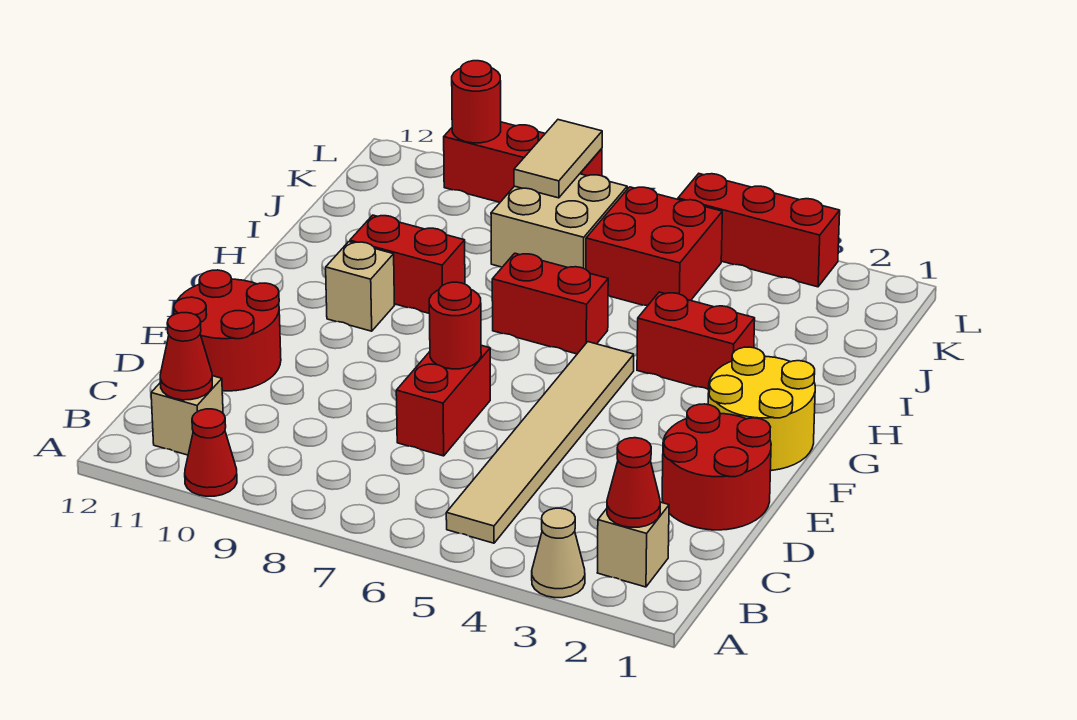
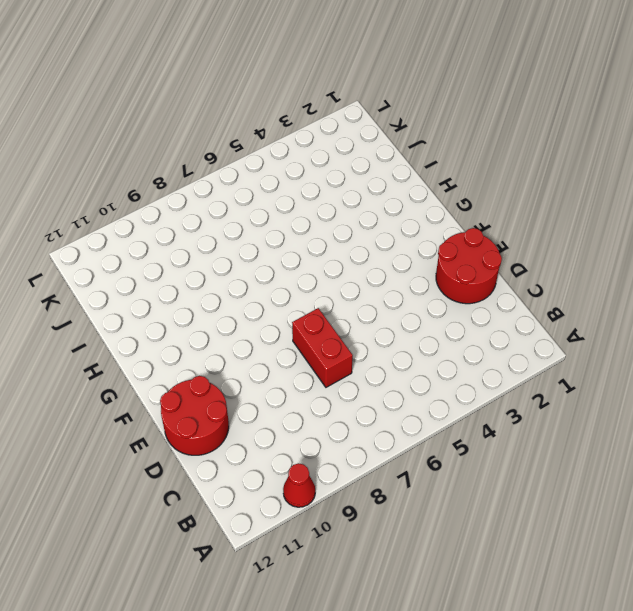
none -> tan 1x1 cone [532,508,585,598]
none -> tan 1x1 brick [597,502,669,587]
none -> tan 1x6 tile [446,342,634,543]

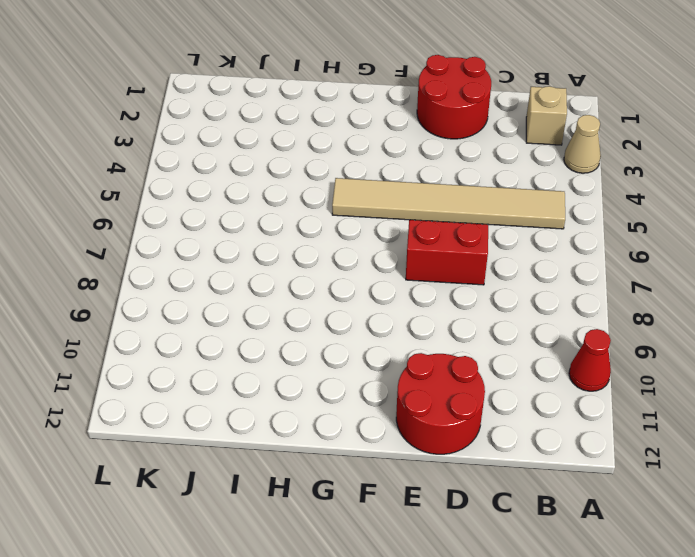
none -> tan 1x1 brick [151,376,223,455]
none -> yellow 2x2 round brick [708,347,815,471]
none -> tan 1x1 brick [326,242,395,331]

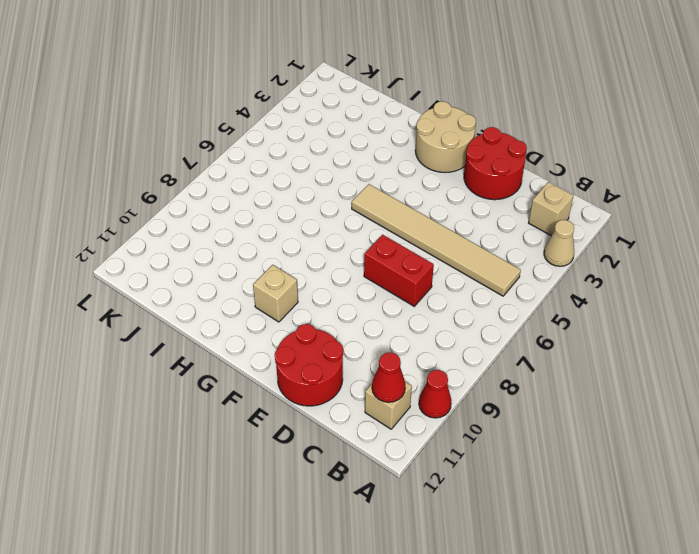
tan 2x2 round brick [415,101,476,172] -> yellow 2x2 round brick [708,347,815,471]
none -> red 1x2 brick [637,292,755,389]
none -> red 1x2 brick [492,253,608,354]
none -> red 1x2 brick [350,215,465,313]

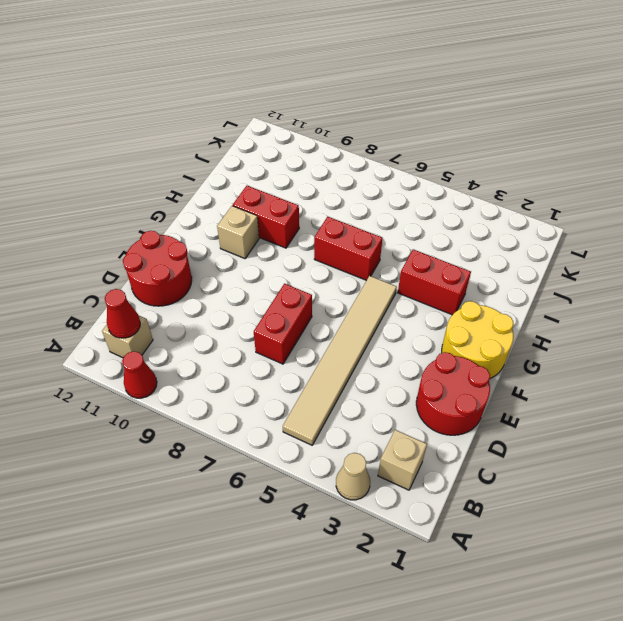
none -> red 2x2 brick [586,187,722,306]
none -> tan 2x2 brick [491,174,627,269]
none -> red 1x3 brick [678,174,840,287]

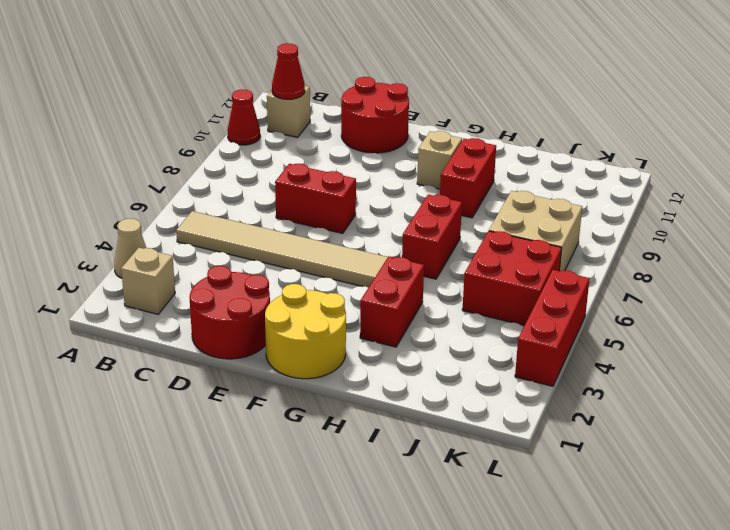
none -> red 1x3 brick [444,122,602,202]
none -> red 1x1 cone [607,438,660,527]
none -> red 1x1 round brick [429,282,481,369]

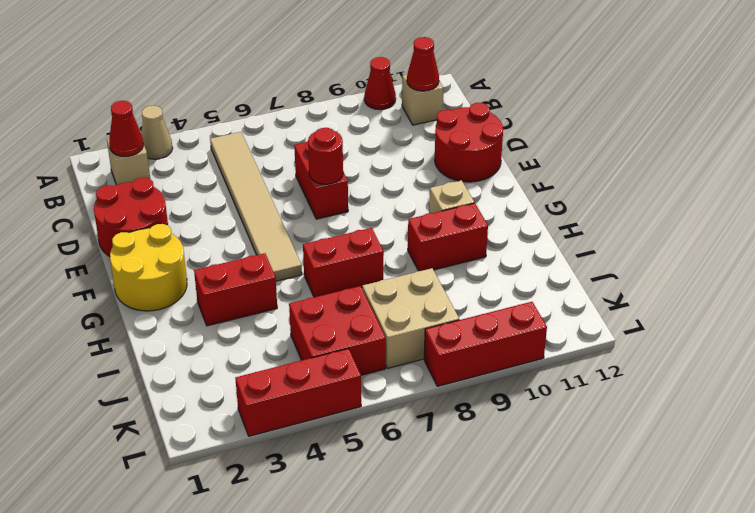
none -> tan 1x2 tile [514,120,602,198]
none -> red 1x1 round brick [452,61,501,143]

